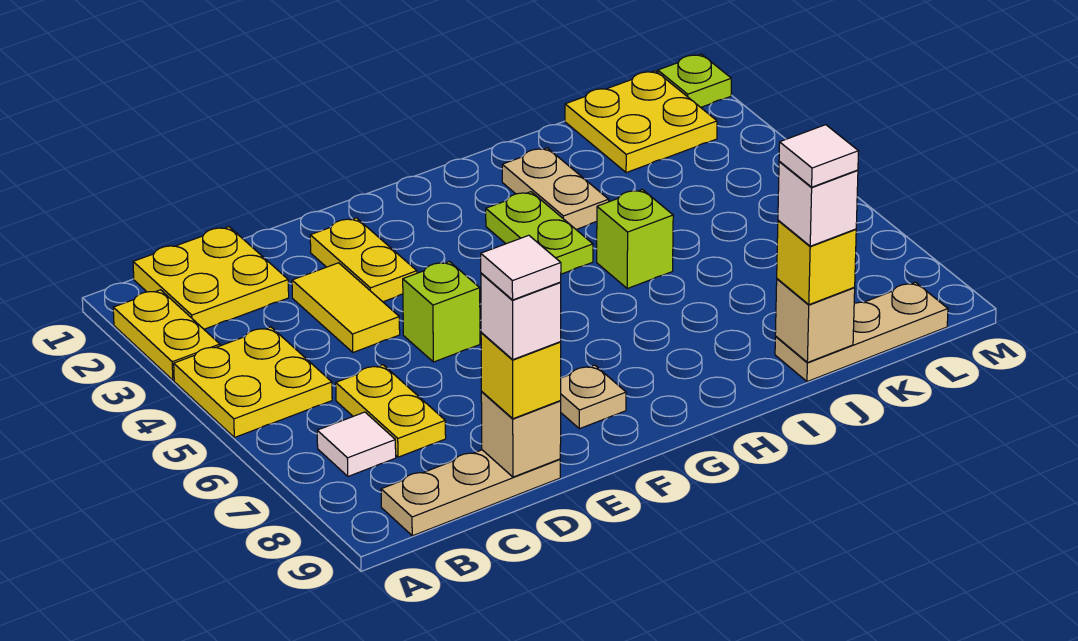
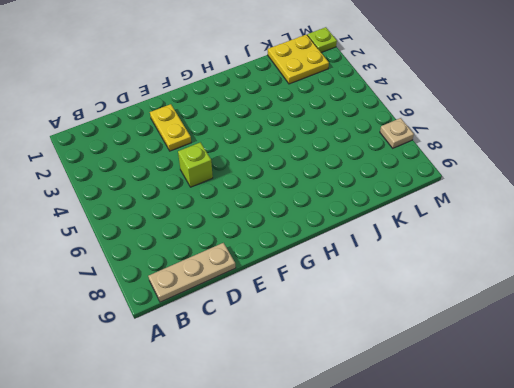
tan 1x1 plate [380,118,414,148] -> tan 1x1 plate moved to [560,365,626,429]
none -> yellow 1x2 plate [113,290,220,380]
none -> yellow 2x2 plate [174,327,332,438]
none -> yellow 2x2 plate [133,227,289,329]

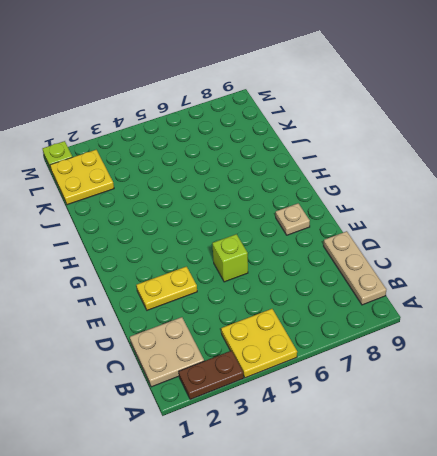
brown 1x2 plate [179,351,244,400] -> yellow 1x2 plate [113,290,220,380]
tan 2x2 plate [130,317,204,387] -> yellow 2x2 plate [133,227,289,329]
none -> white 1x1 tile [317,412,396,476]
none -> yellow 1x2 plate [336,365,446,457]
none -> yellow 1x2 tile [292,263,400,352]

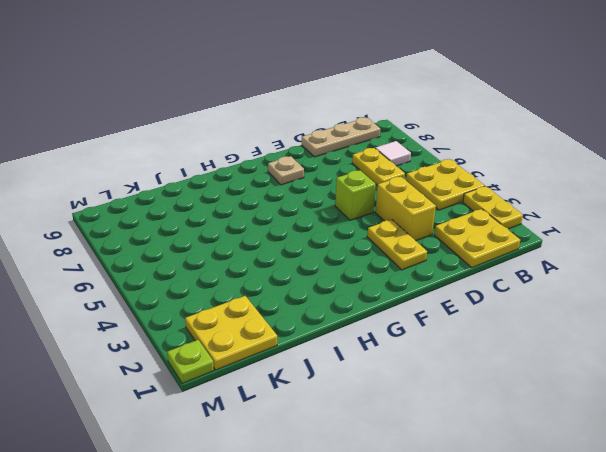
yellow 1x2 brick [375,177,436,241] -> yellow 1x2 tile [292,263,400,352]
none -> lime 1x2 plate [486,192,593,274]
none -> tan 1x2 plate [502,148,609,230]
none -> lime 1x1 brick [597,189,673,288]

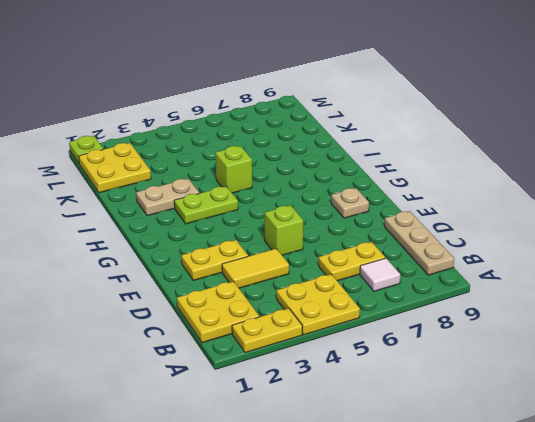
none -> tan 1x3 plate [775,282,948,382]
none -> tan 1x1 brick [481,392,561,477]
none -> tan 1x1 brick [775,279,855,363]

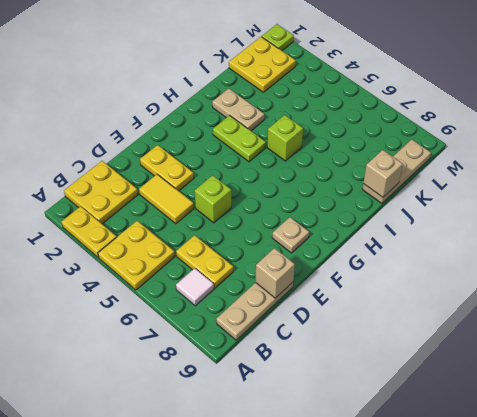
none -> yellow 1x1 brick [481,333,561,419]
none -> yellow 1x1 brick [777,220,856,305]
none -> white 1x1 brick [481,273,561,359]

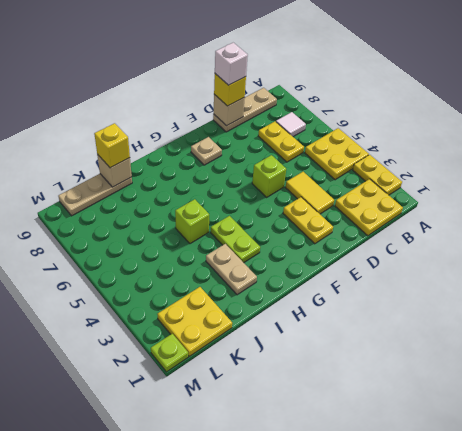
none -> white 1x1 brick [778,161,858,246]
none -> white 1x1 tile [481,235,561,300]
none -> white 1x1 tile [779,125,858,187]

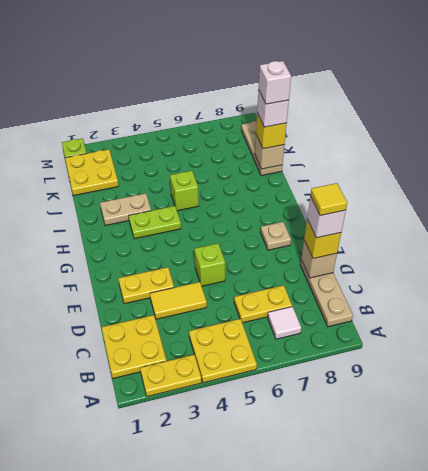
yellow 1x1 tile [310,183,347,216] -> white 1x1 tile [481,235,561,300]
white 1x1 brick [259,61,291,104] -> white 1x1 tile [779,125,858,187]

